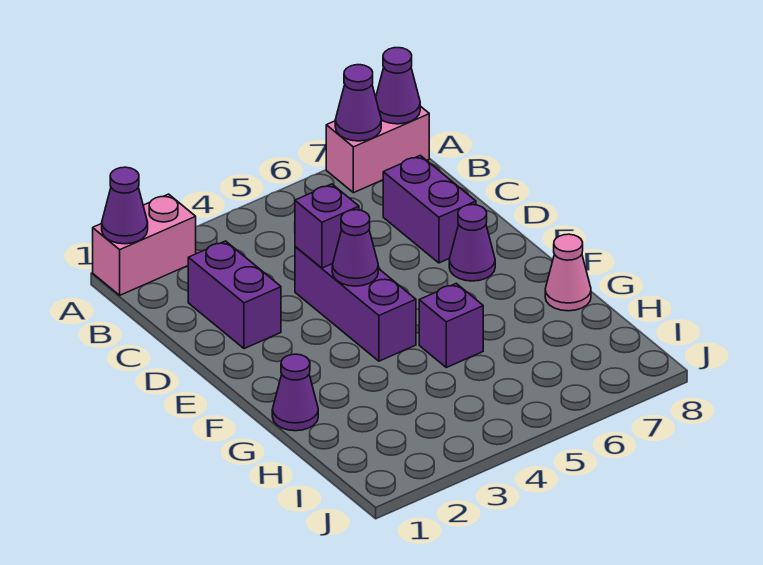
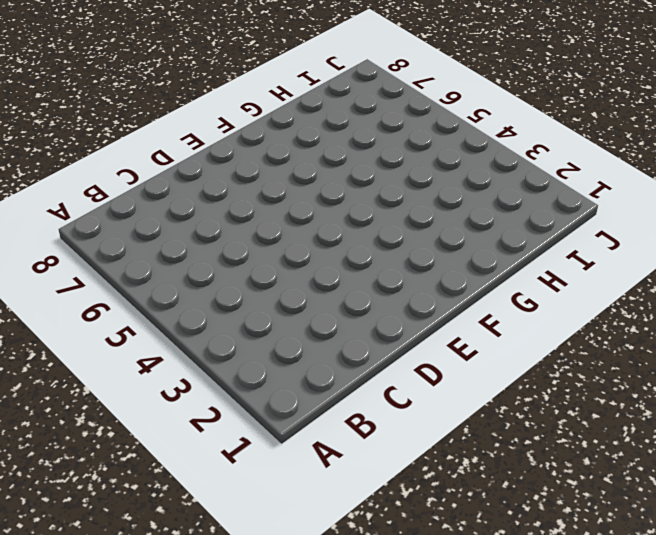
none -> pink 1x2 brick [93,194,196,295]
none -> pink 1x2 brick [326,106,429,193]
none -> purple 1x2 brick [188,241,281,349]

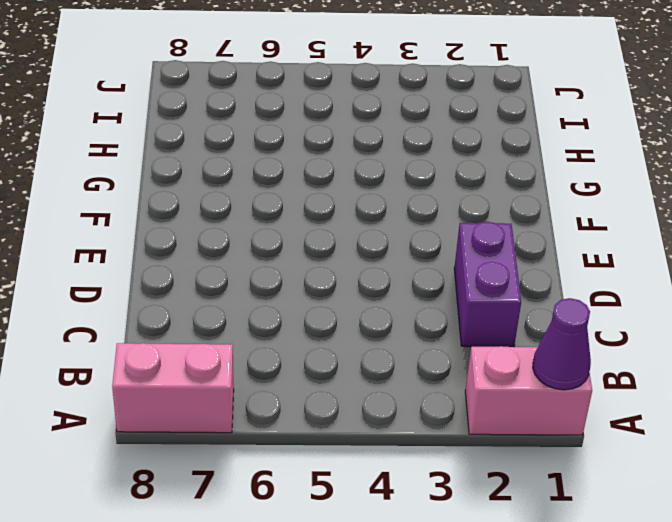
none -> purple 1x2 brick [383,155,476,263]
none -> purple 1x3 brick [295,247,416,361]
none -> purple 1x1 cone [449,205,495,281]

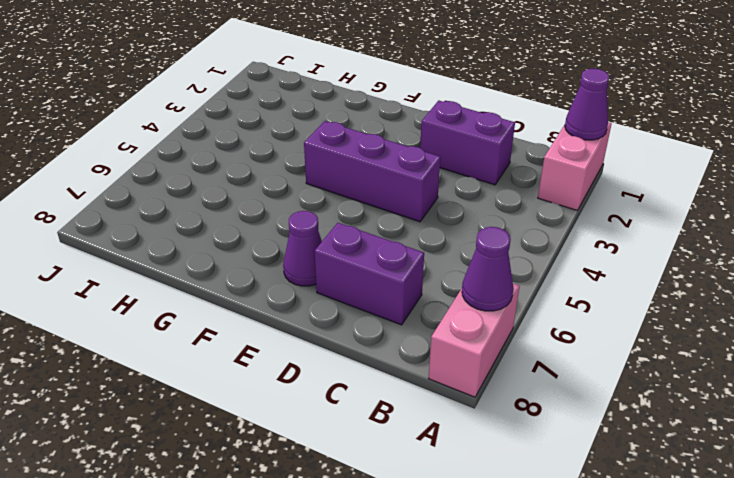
none -> purple 1x1 cone [272,354,318,431]
none -> purple 1x1 brick [419,283,483,367]
none -> pink 1x1 cone [545,234,591,311]

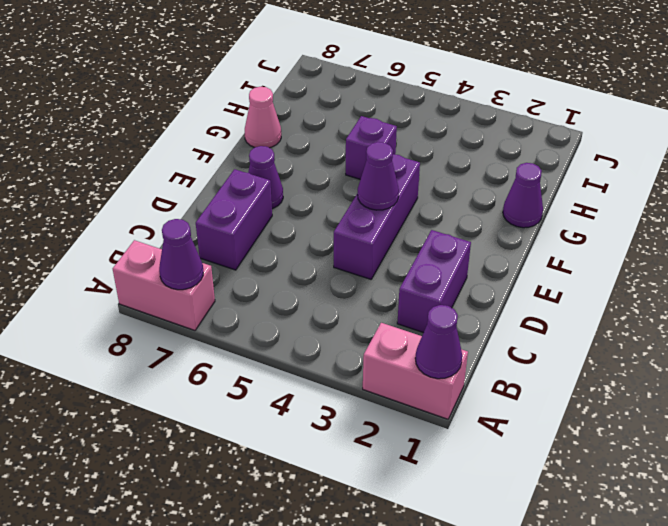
none -> purple 1x1 cone [376,48,420,124]
none -> purple 1x1 brick [295,184,359,268]

